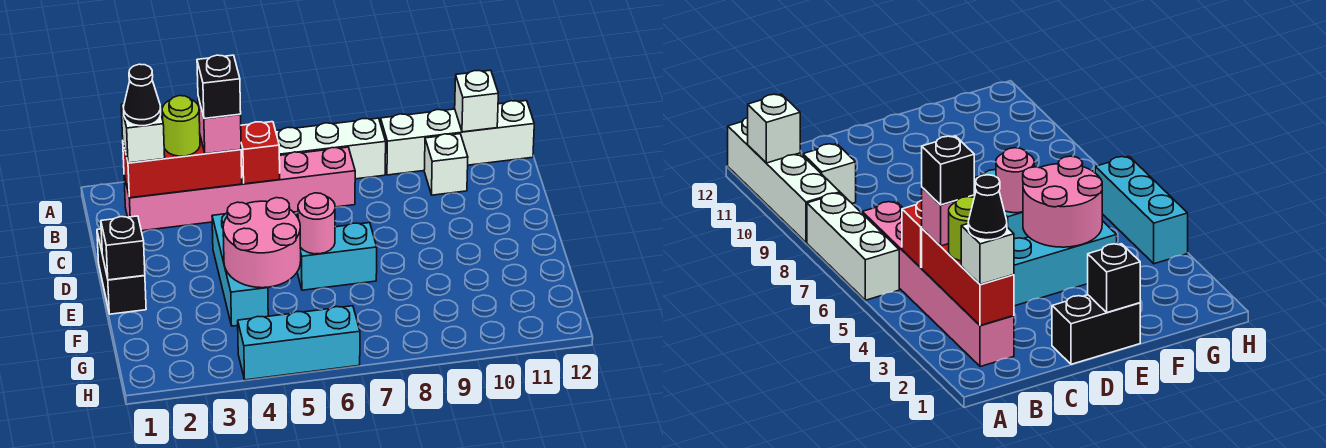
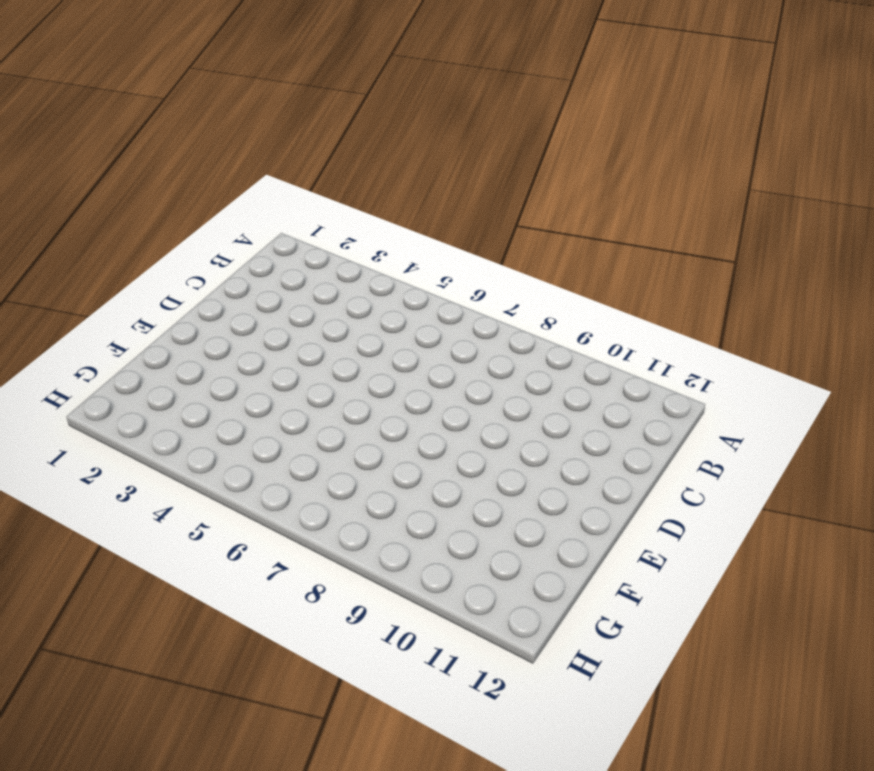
none -> white 1x3 brick [276,118,386,179]
none -> white 1x4 brick [381,101,534,175]
none -> pink 1x6 brick [124,147,355,231]

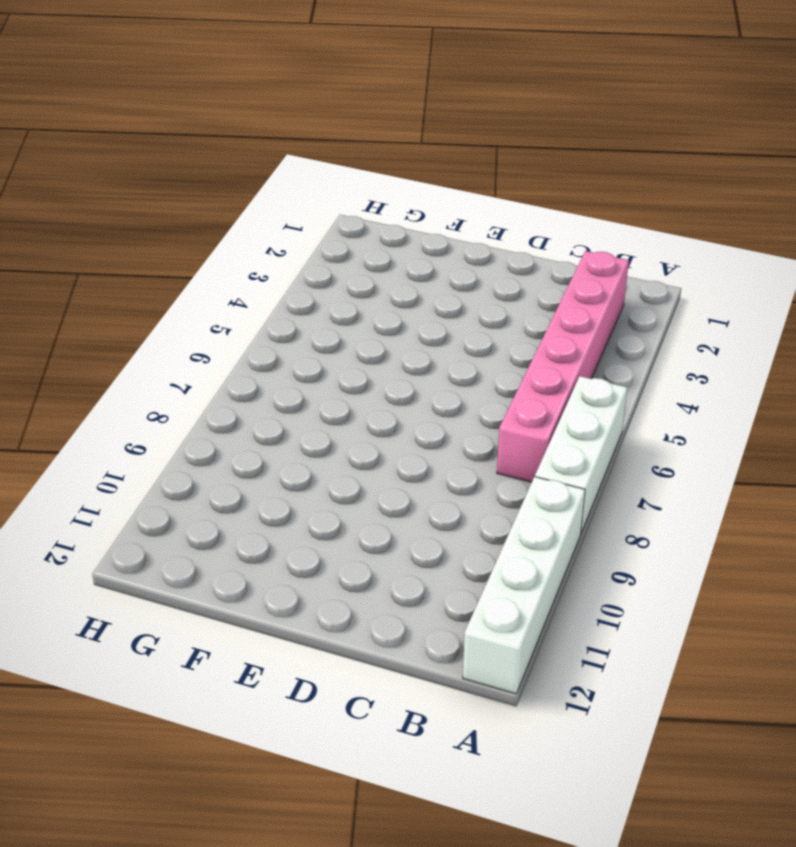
none -> white 1x1 brick [424,134,468,195]
none -> black 1x2 brick [97,229,146,314]
none -> cyan 1x3 brick [212,213,268,326]

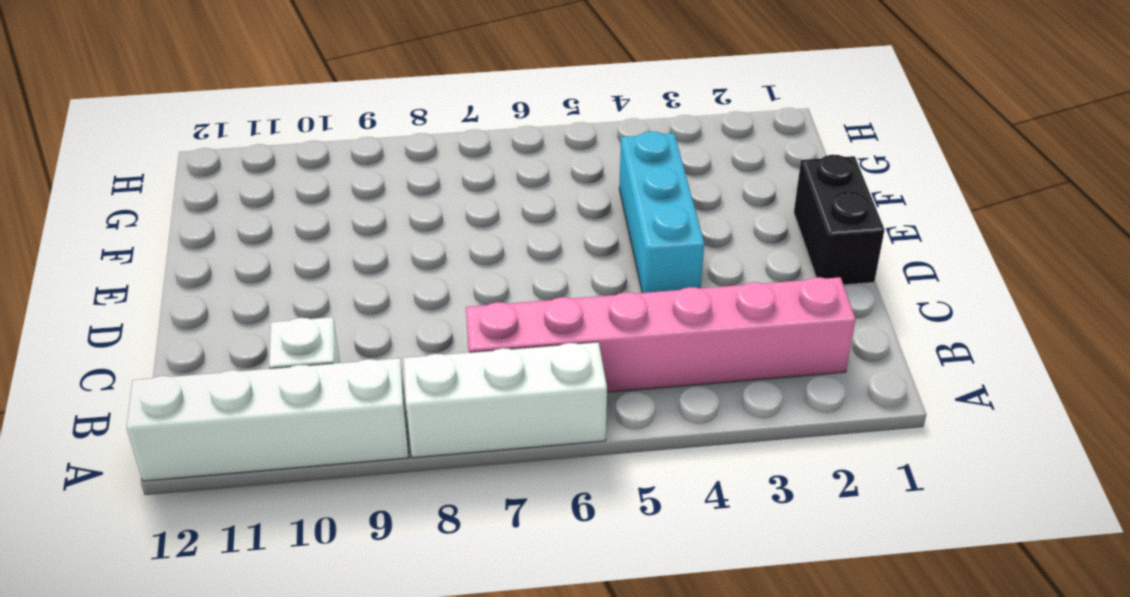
none -> cyan 1x2 brick [297,223,377,290]
none -> cyan 1x3 brick [238,306,360,380]
none -> white 1x1 brick [455,70,498,132]

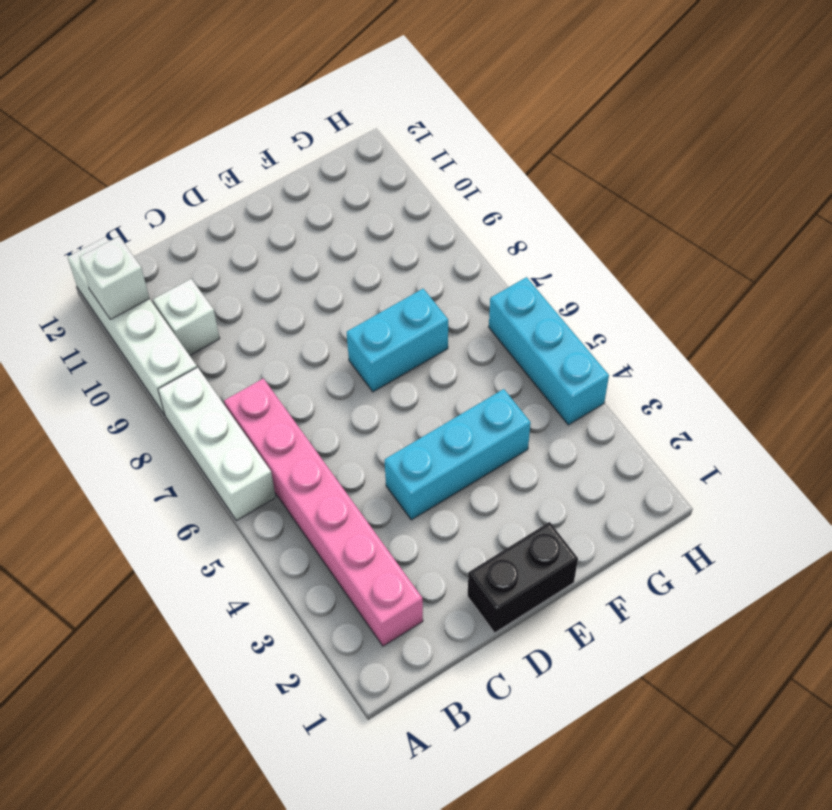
cyan 1x2 brick [347,289,448,392] -> cyan 1x2 brick turned to [297,223,377,290]
none -> red 1x3 brick [123,136,242,198]
none -> red 1x1 brick [241,122,280,184]
none -> black 1x1 brick [101,216,145,280]

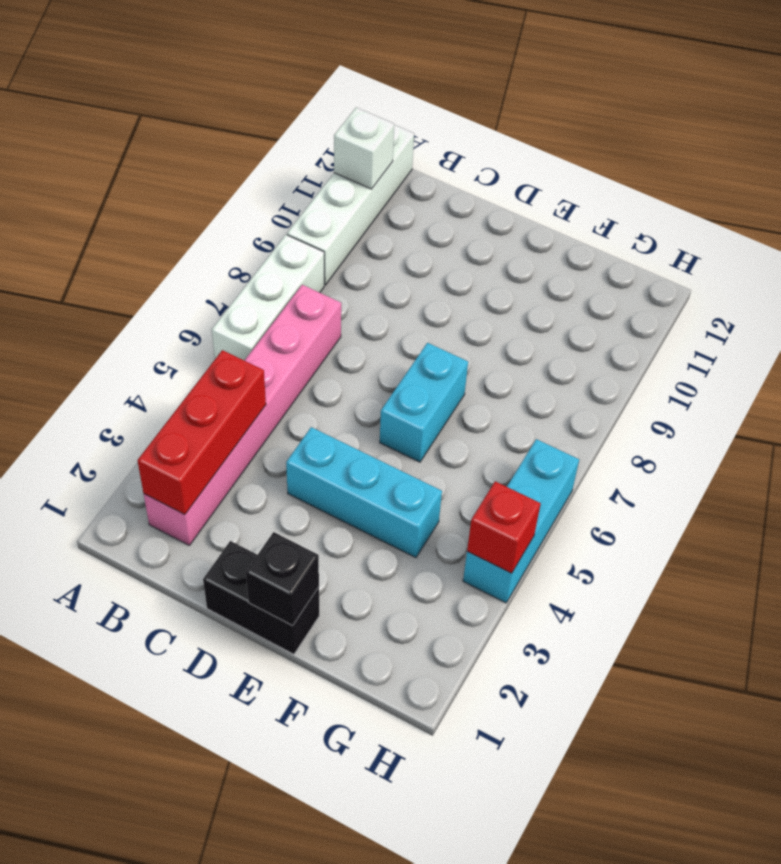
red 1x1 brick [467,481,541,573] -> red 1x1 brick moved to [241,122,280,184]
none -> white 1x1 brick [424,134,468,195]
none -> pink 2x2 round brick [223,198,301,288]
none -> pink 1x1 round brick [298,193,335,254]

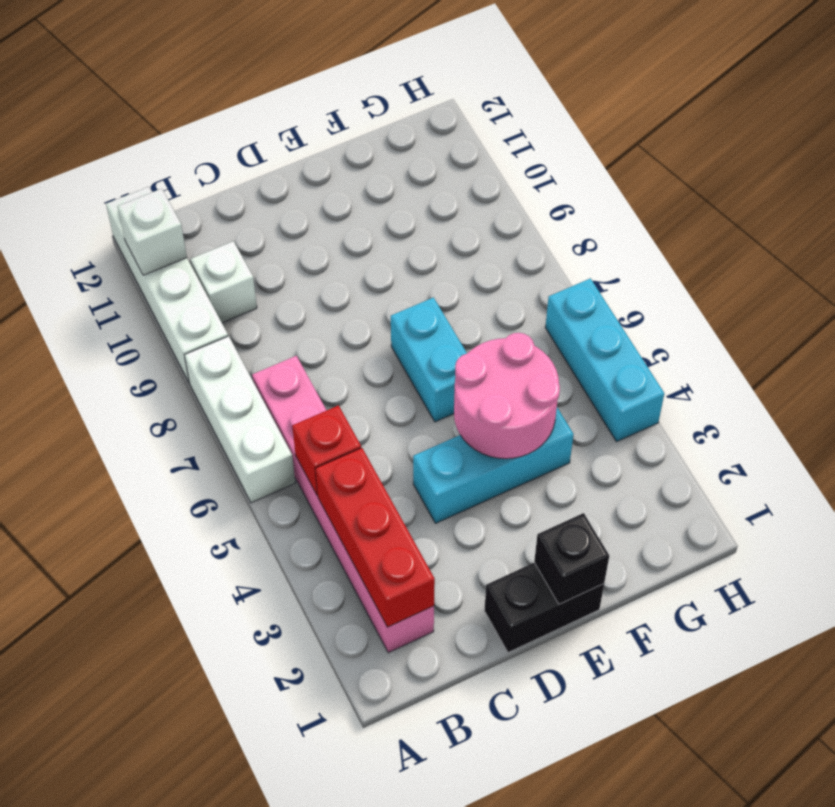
none -> pink 1x1 round brick [298,193,335,254]
none -> white 1x1 brick [121,104,165,163]
none -> lime 1x1 round brick [162,96,200,156]

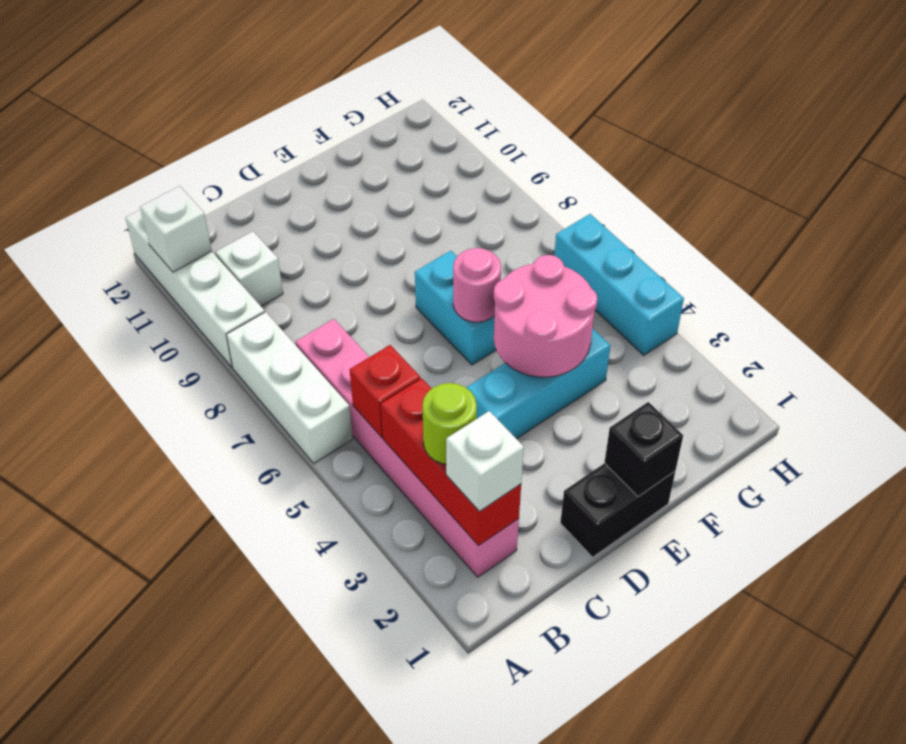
none -> pink 1x1 brick [198,97,241,154]
none -> black 1x1 cone [124,64,161,126]
none -> black 1x1 brick [197,55,241,118]

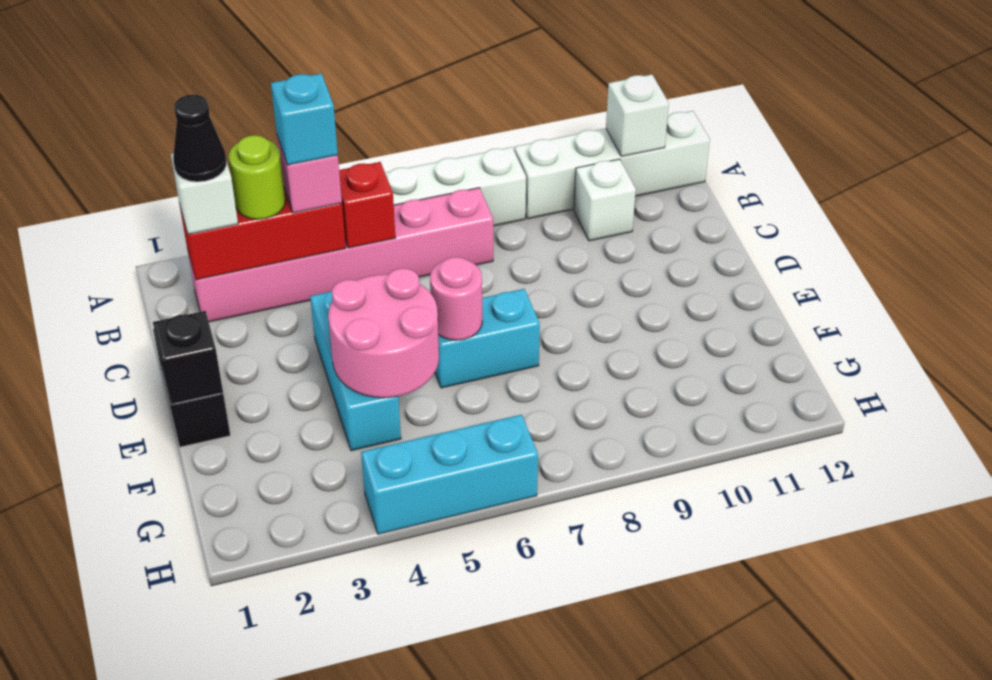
cyan 1x1 brick [271,73,338,165] -> black 1x1 brick [197,55,241,118]

